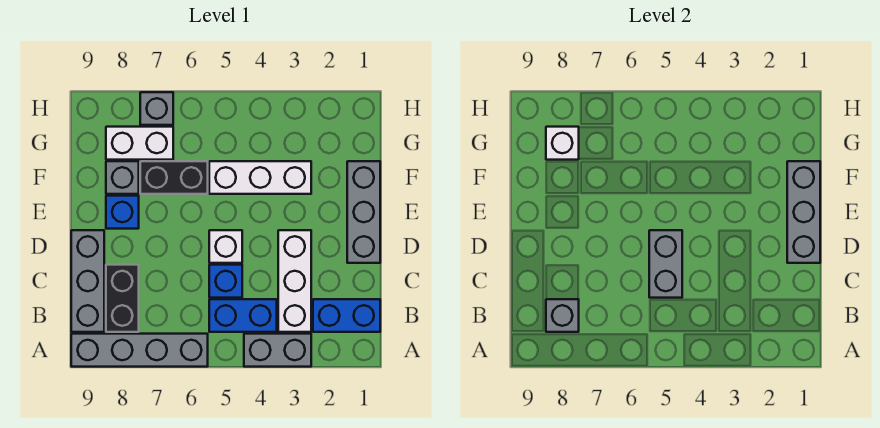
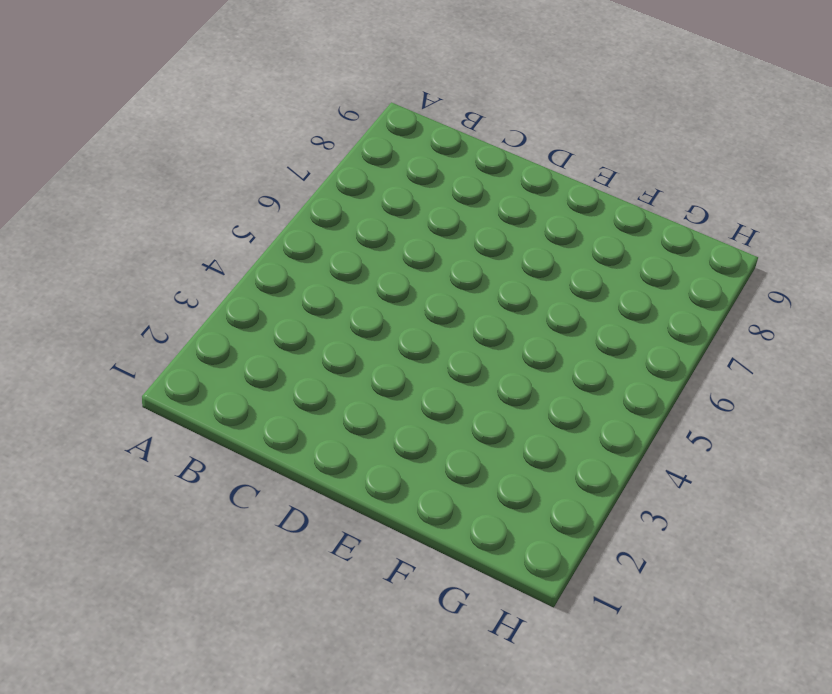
none -> grey 1x2 brick [244,334,311,367]
none -> grey 1x4 brick [71,334,208,367]
none -> blue 1x2 brick [313,299,380,332]

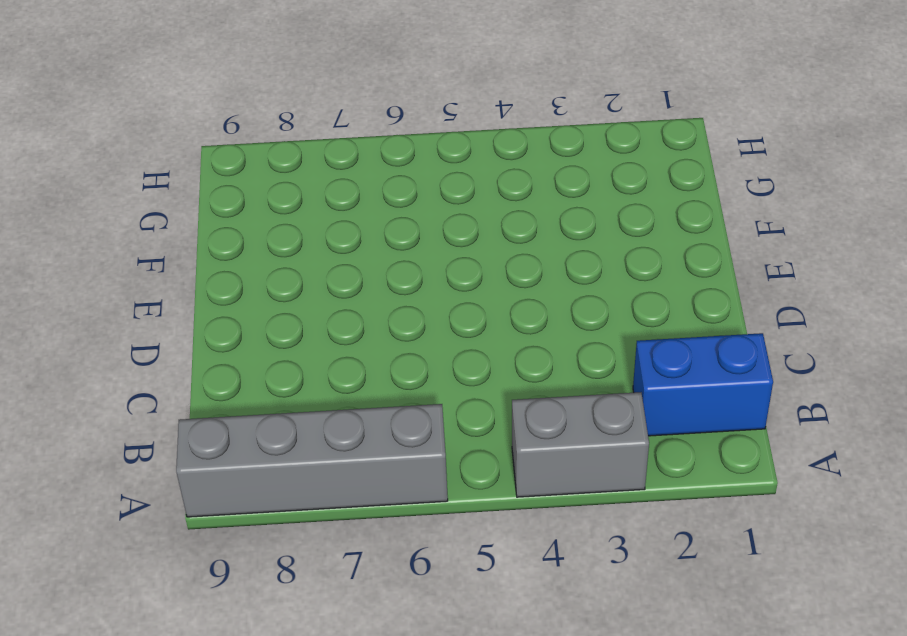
none -> white 1x3 brick [278,230,311,332]
none -> blue 1x2 brick [209,299,277,332]
none -> black 1x2 brick [106,265,139,332]

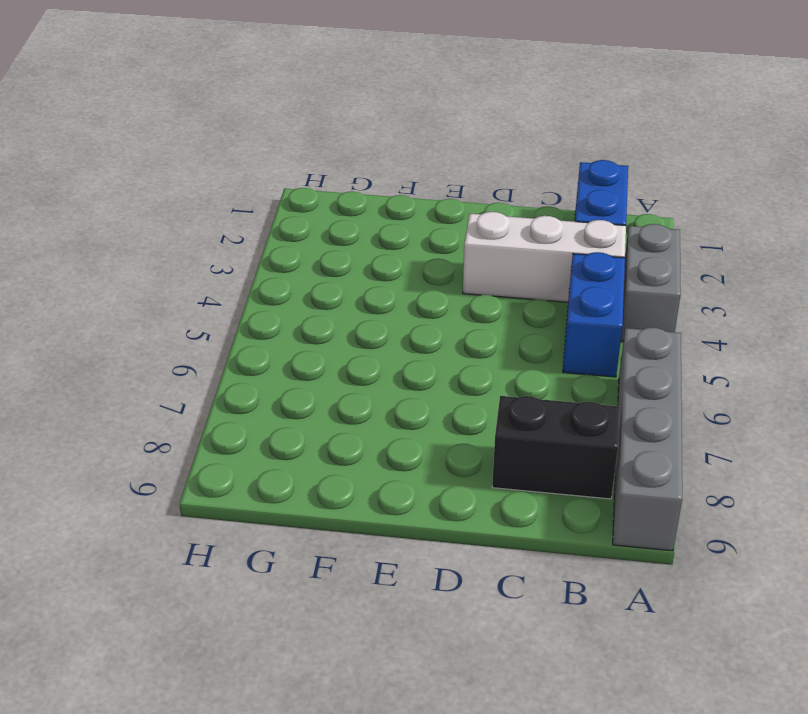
none -> grey 1x3 brick [71,230,104,332]
none -> blue 1x1 brick [209,265,242,298]
none -> grey 1x3 brick [347,161,380,263]

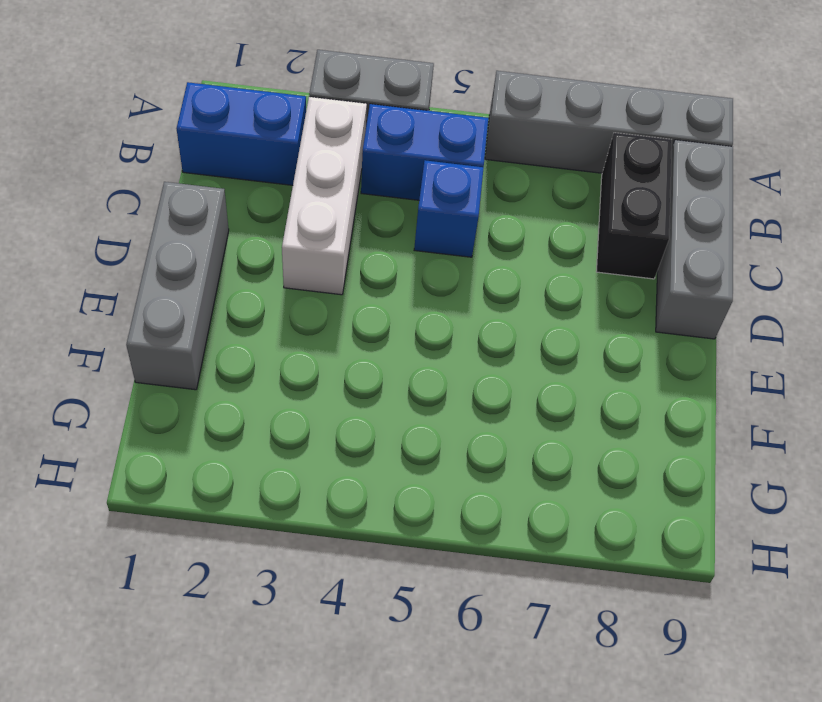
none -> white 1x1 brick [209,230,242,263]
none -> blue 1x1 brick [106,196,139,229]
none -> white 1x3 brick [209,161,311,194]

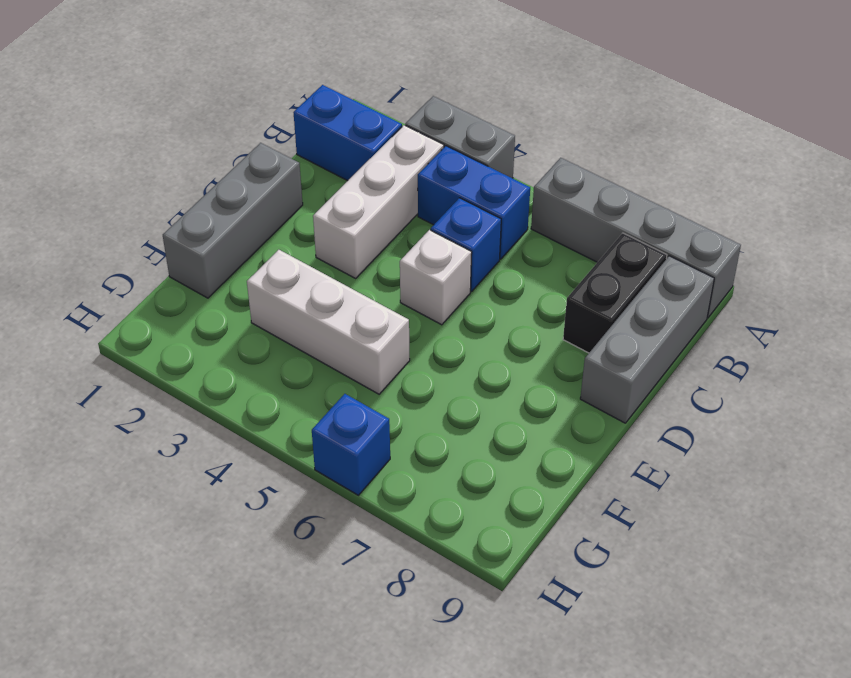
blue 1x1 brick [312,394,390,495] -> blue 1x1 brick moved to [106,196,139,229]
none -> black 1x2 brick [140,161,208,194]
none -> grey 1x1 brick [106,161,139,194]
none -> white 1x2 brick [106,127,173,160]

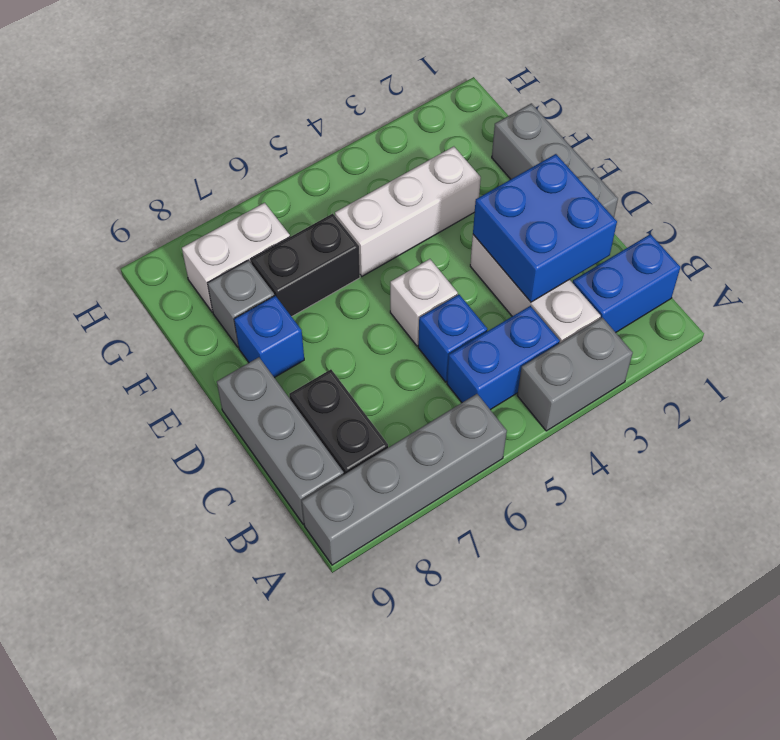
blue 2x2 brick [473,154,617,302] -> none
none -> grey 1x1 brick [140,92,173,125]
none -> grey 1x1 brick [546,299,579,332]
none -> grey 1x2 brick [649,230,682,298]

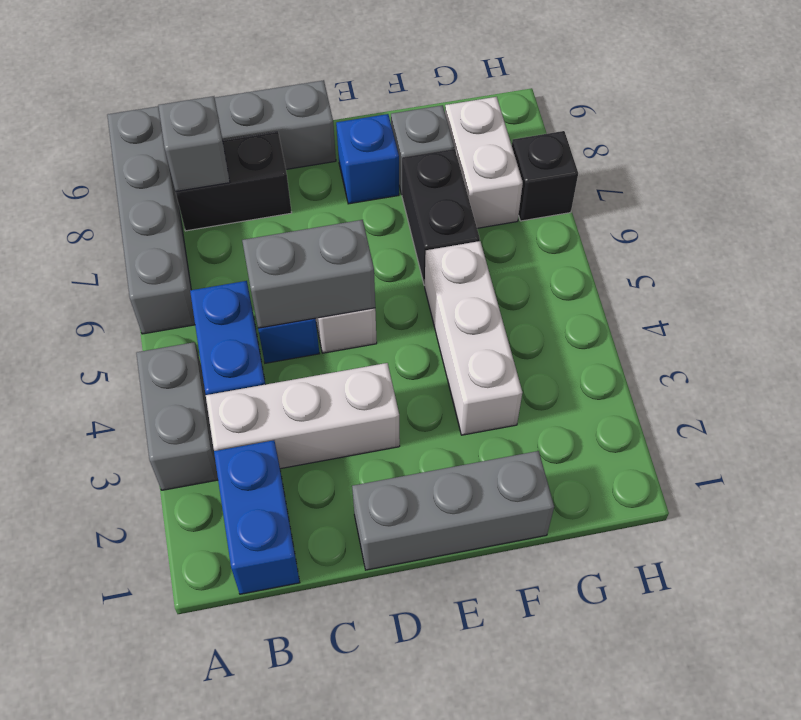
black 1x1 brick [512,131,578,221] -> grey 1x1 brick [140,92,173,125]
none -> grey 1x3 brick [787,161,820,263]
none -> white 1x1 brick [546,127,579,160]

